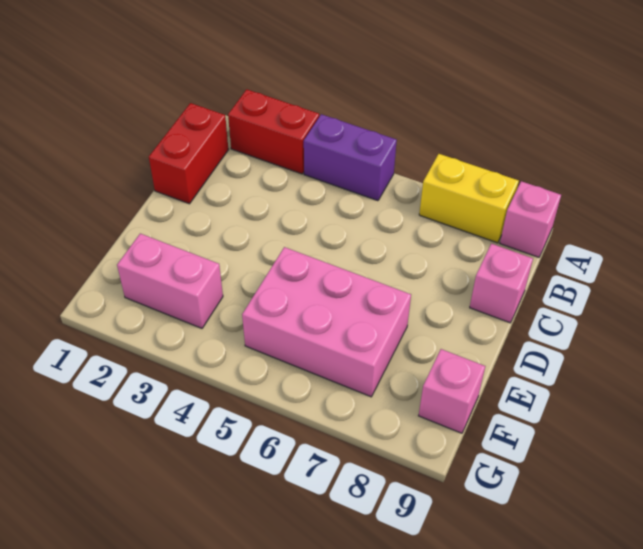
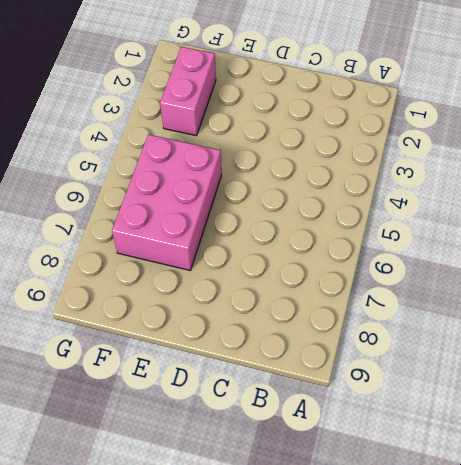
none -> red 1x2 brick [228,89,319,174]
none -> purple 1x2 brick [304,114,397,201]

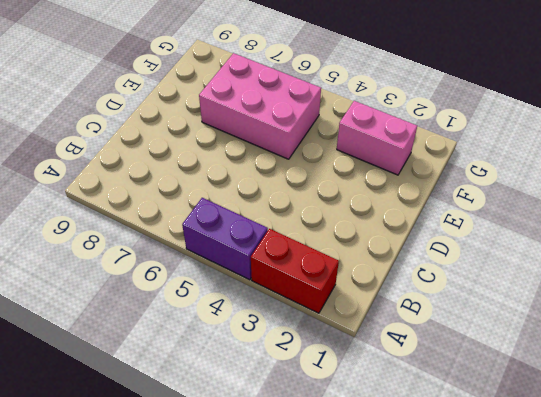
none -> yellow 1x2 brick [419,154,519,243]
none -> pink 1x1 brick [500,181,561,257]

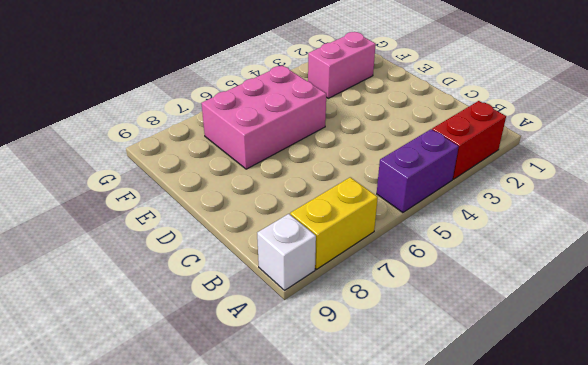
white 1x1 brick [257,214,316,290] -> pink 1x1 brick [500,181,561,257]
none -> red 1x2 brick [149,103,228,204]
none -> pink 1x1 brick [470,244,533,323]

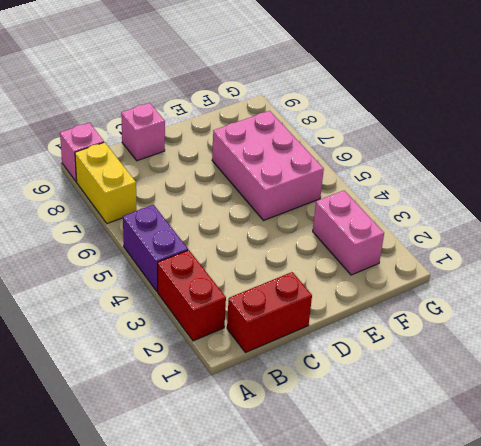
none -> pink 1x1 brick [419,349,485,433]

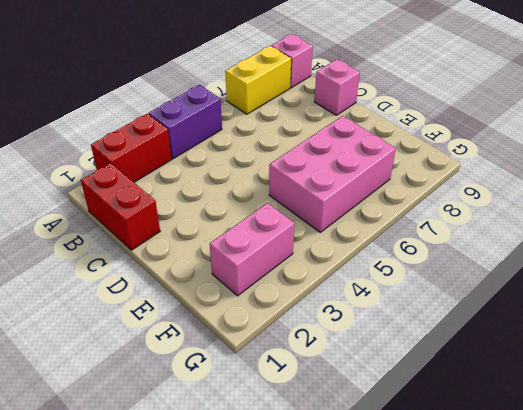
none -> pink 1x1 brick [419,349,485,433]

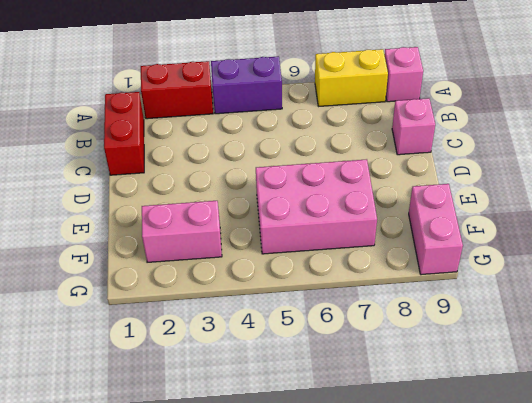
pink 1x2 brick [409,184,463,275] -> pink 1x1 brick [419,349,485,433]

